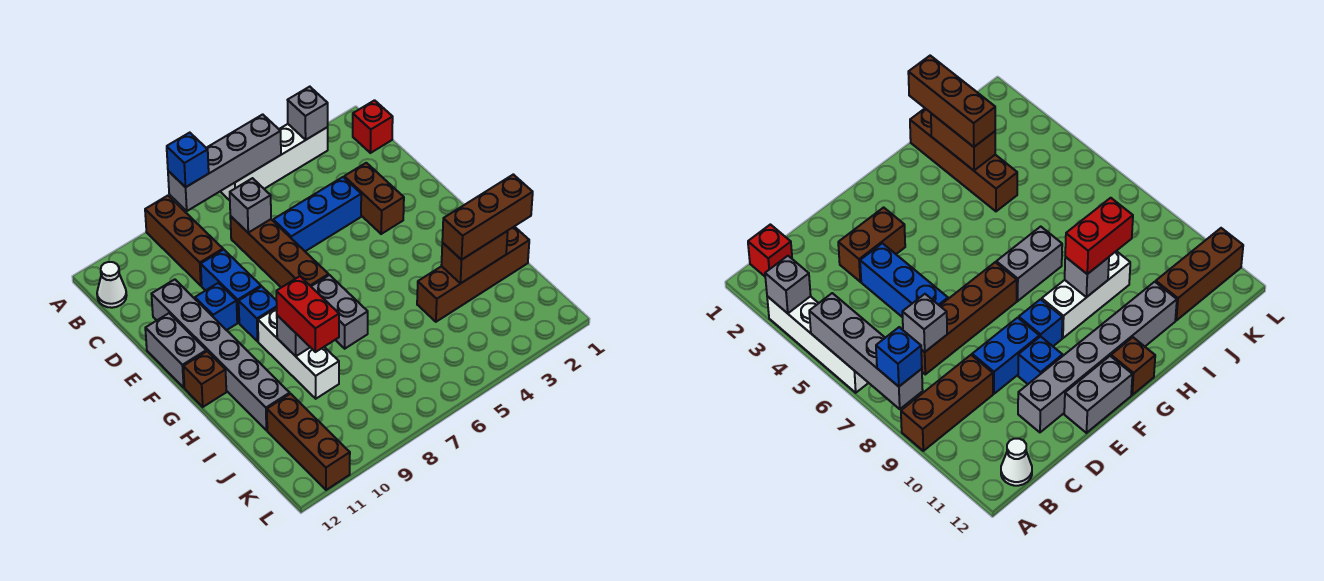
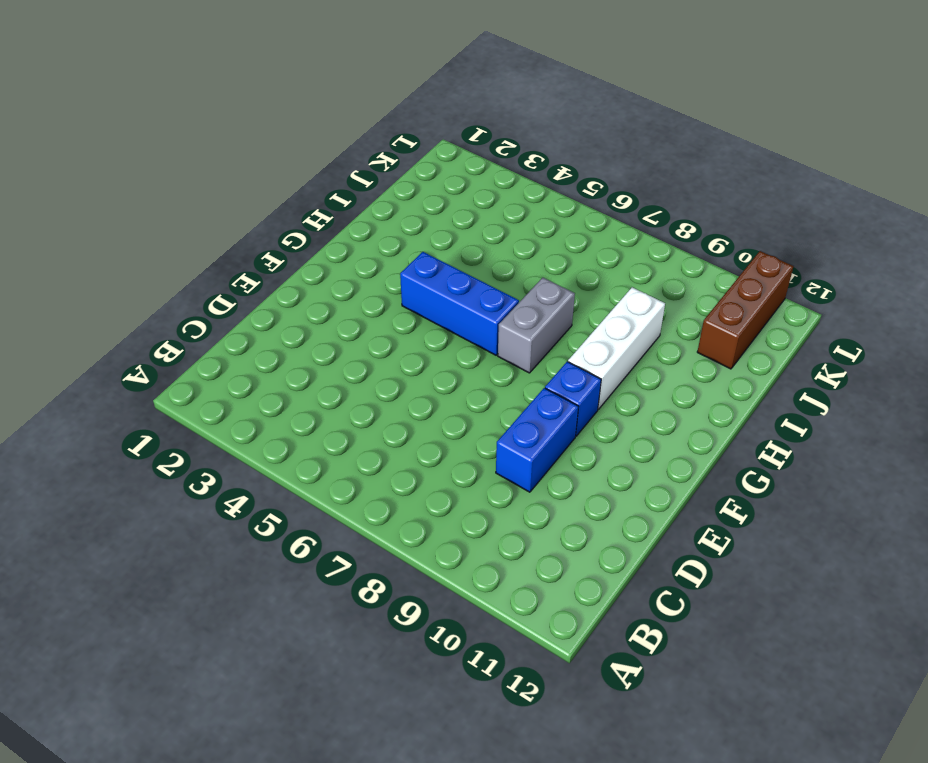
blue 1x3 brick [400,252,519,355] -> blue 1x3 brick moved to [273,177,361,251]
none -> white 1x4 brick [220,124,328,200]
none -> brown 1x3 brick [145,196,223,286]
none -> red 1x1 brick [353,100,393,153]

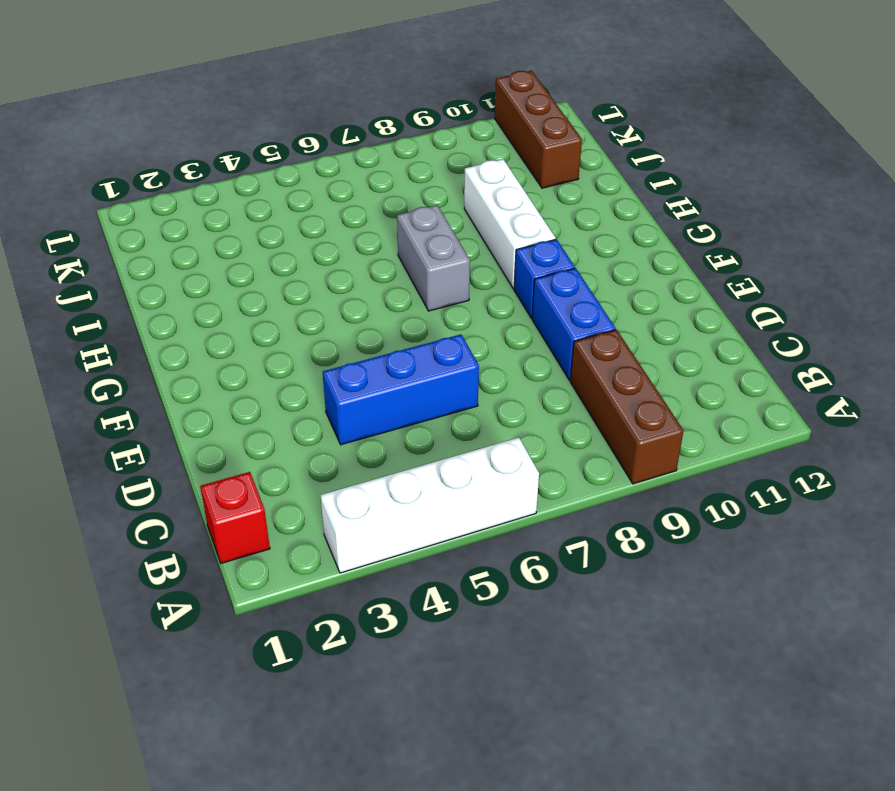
none -> white 1x1 cone [97,262,127,308]
none -> brown 1x4 brick [230,216,329,288]
none -> brown 1x2 brick [344,163,404,234]

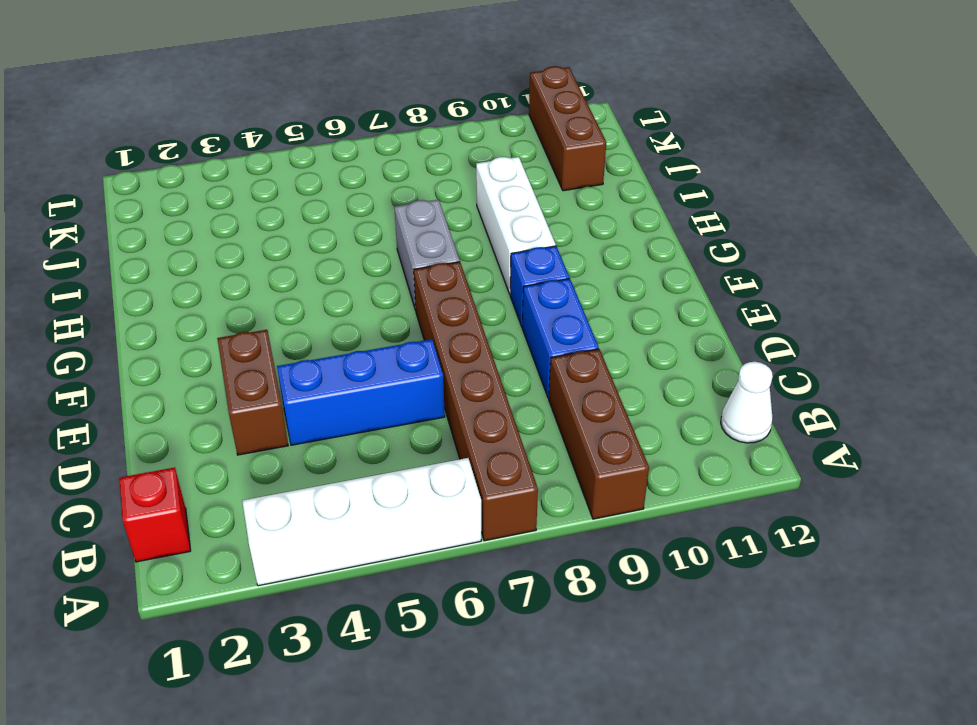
brown 1x6 brick [414,262,538,541] -> brown 1x4 brick [230,216,329,288]
none -> grey 1x6 brick [152,279,290,430]
none -> blue 1x1 brick [195,283,237,330]
none -> grey 1x2 brick [145,313,206,388]

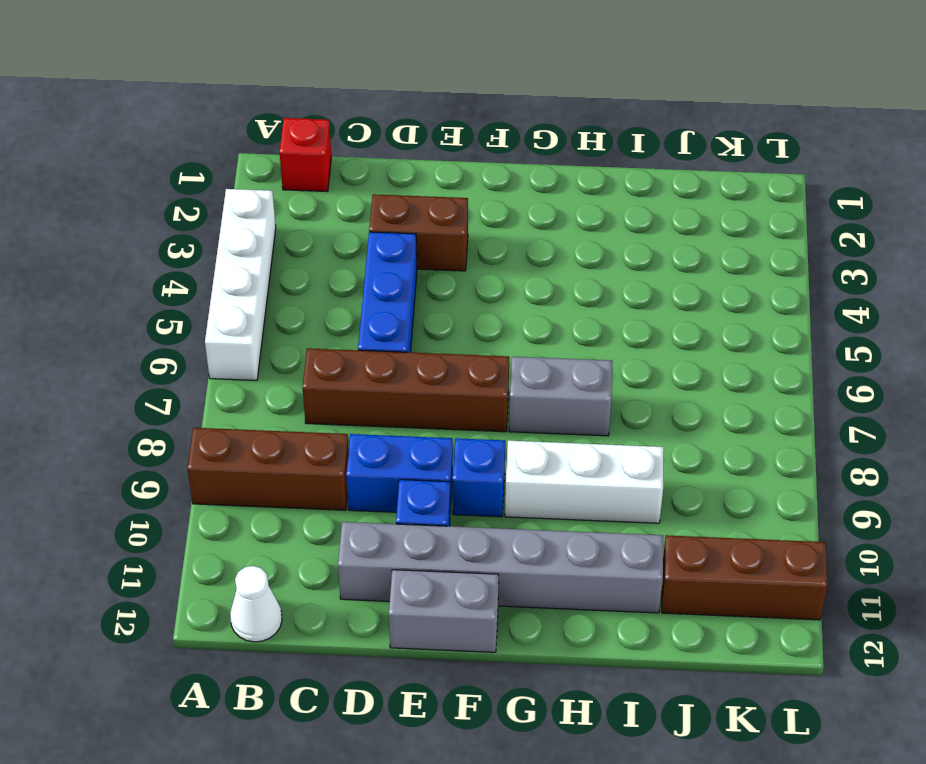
none -> brown 1x1 brick [183,351,226,407]
none -> brown 1x4 brick [417,227,529,322]
none -> grey 1x1 brick [288,87,328,140]

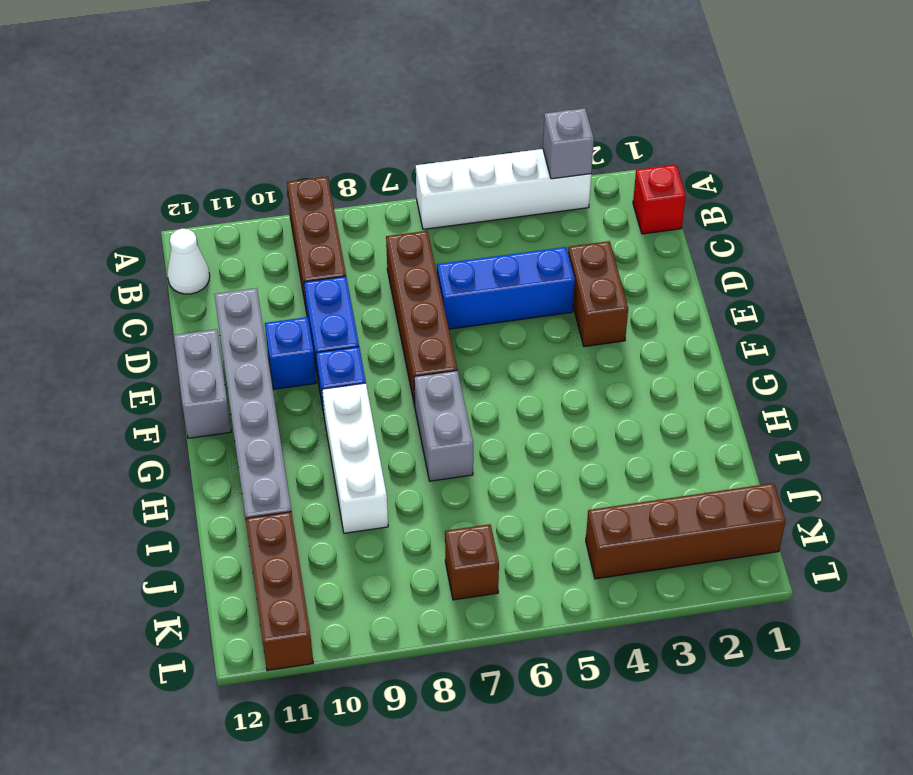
brown 1x4 brick [586,483,785,579] -> brown 1x4 brick moved to [417,227,529,322]
brown 1x1 brick [445,524,499,600] -> brown 1x1 brick moved to [183,351,226,407]
none -> grey 1x4 brick [168,114,281,211]
none -> grey 1x1 brick [230,178,271,233]
none -> grey 1x1 brick [277,315,310,356]

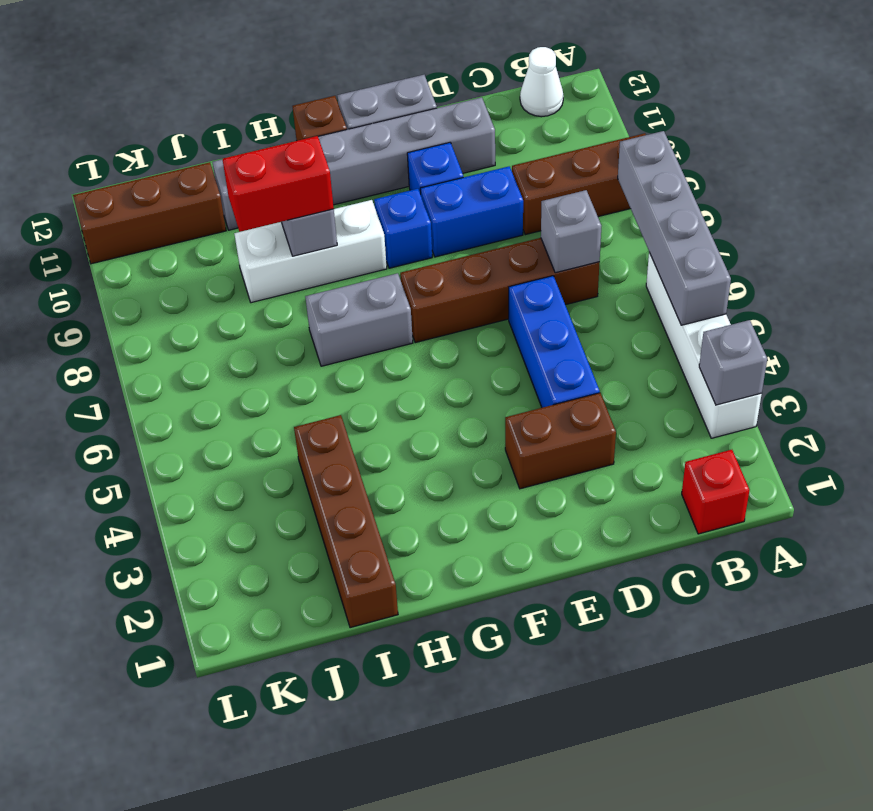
none -> brown 1x2 brick [441,231,508,283]
none -> blue 1x1 brick [167,133,209,187]
none -> brown 1x3 brick [442,174,533,260]

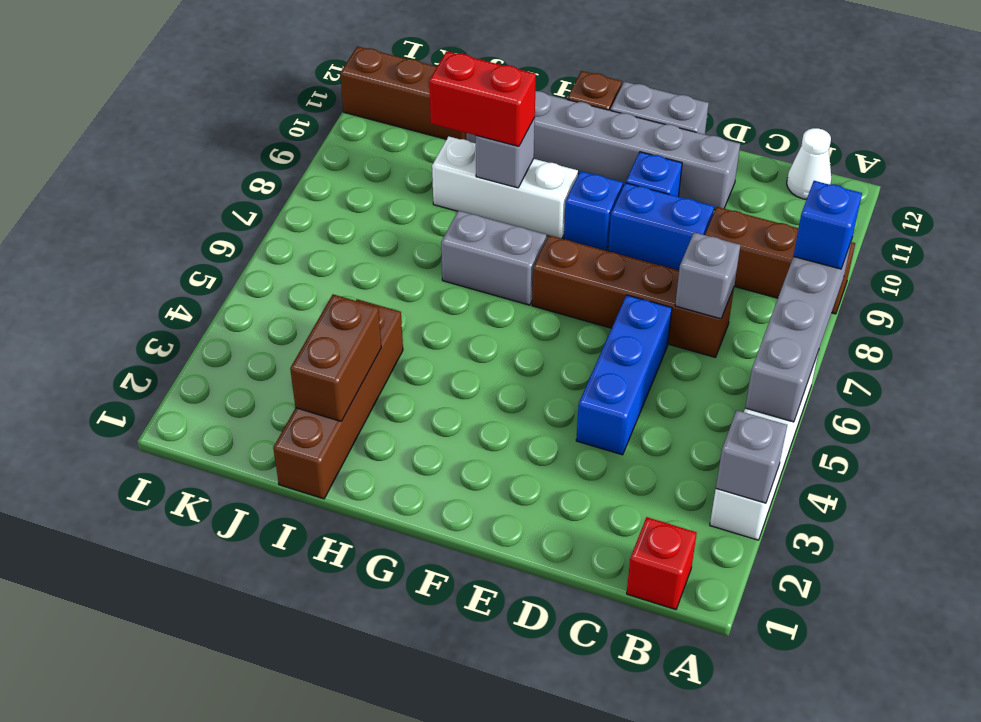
none -> brown 1x2 brick [344,163,404,234]
none -> brown 1x3 brick [442,174,533,260]

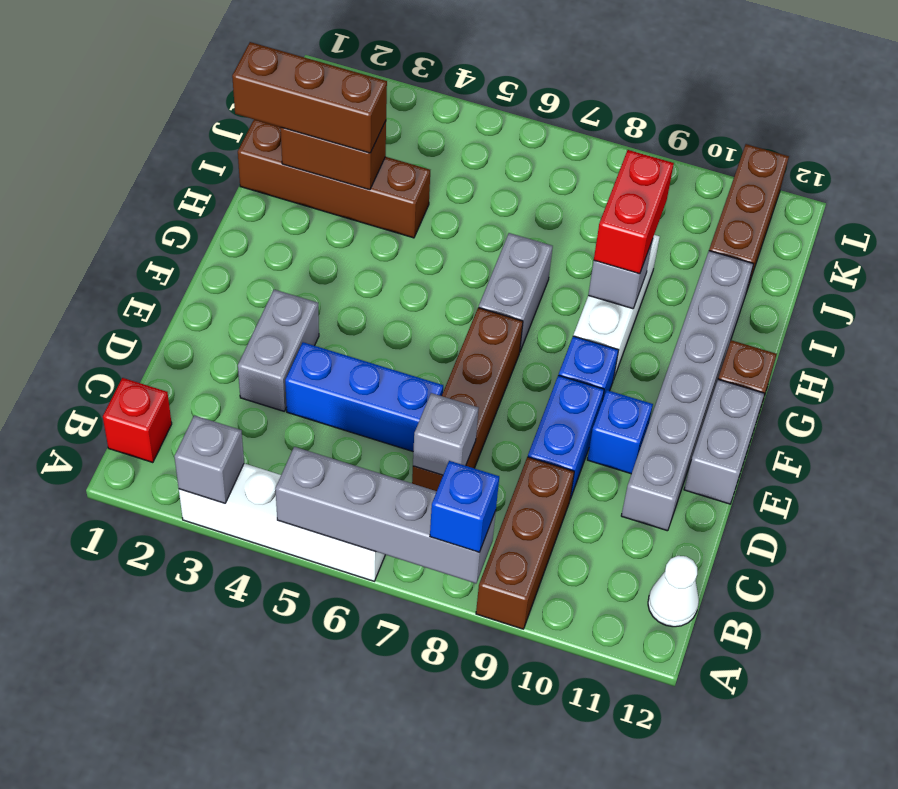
grey 1x2 brick [238,290,319,411] -> brown 1x2 brick [344,163,404,234]

